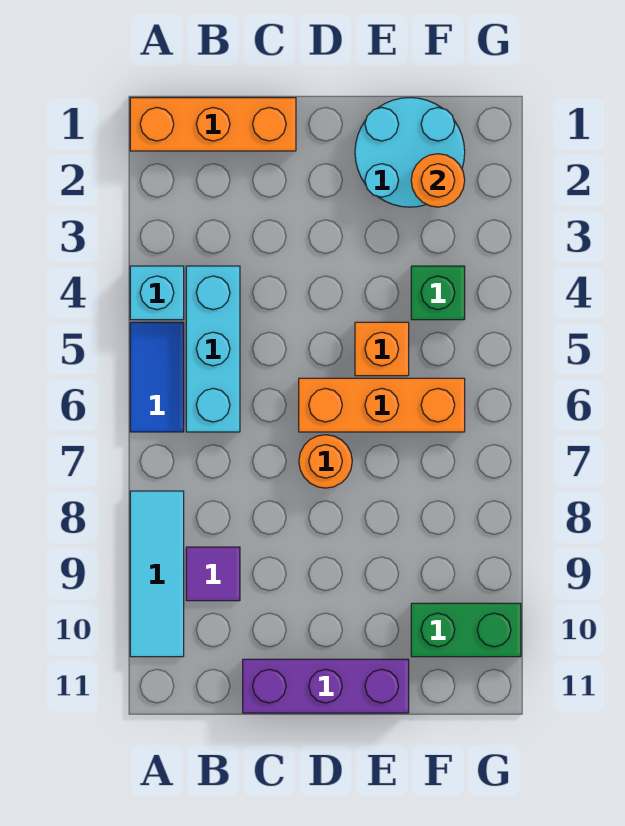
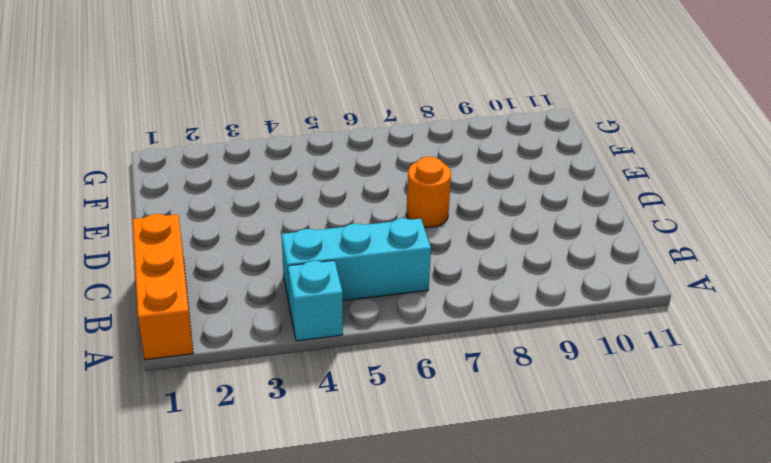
none -> blue 1x2 tile [130,322,184,432]
none -> cyan 1x3 tile [130,491,184,657]
none -> purple 1x1 tile [186,547,240,601]

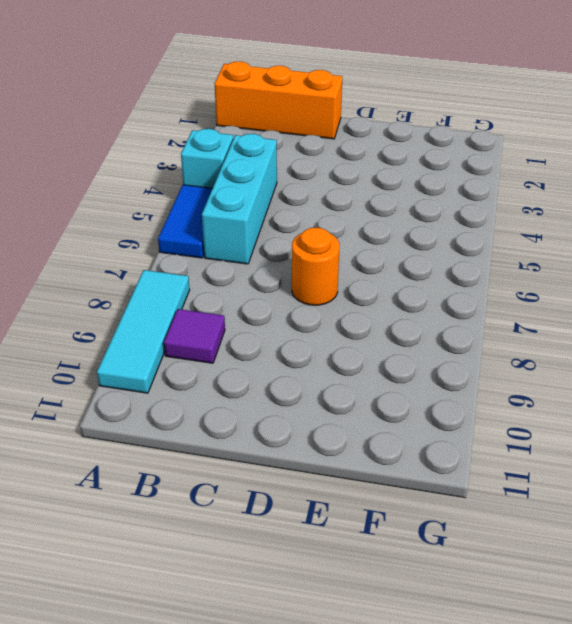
none -> purple 1x3 brick [243,659,409,713]
none -> orange 1x3 brick [299,378,465,432]
none -> cyan 2x2 round brick [355,98,465,207]

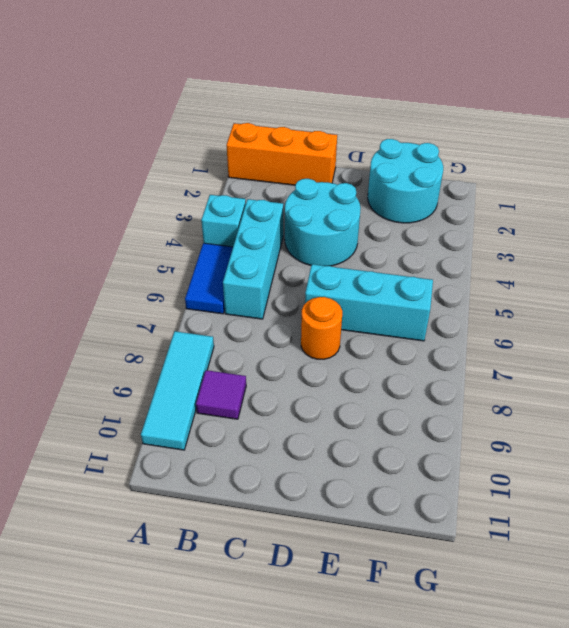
cyan 2x2 round brick [285,179,361,266] -> none
cyan 1x3 brick [305,264,433,341] -> orange 1x3 brick [299,378,465,432]
none -> purple 1x3 brick [243,659,409,713]
none -> orange 1x1 brick [355,322,409,376]
none -> green 1x1 brick [411,266,465,320]

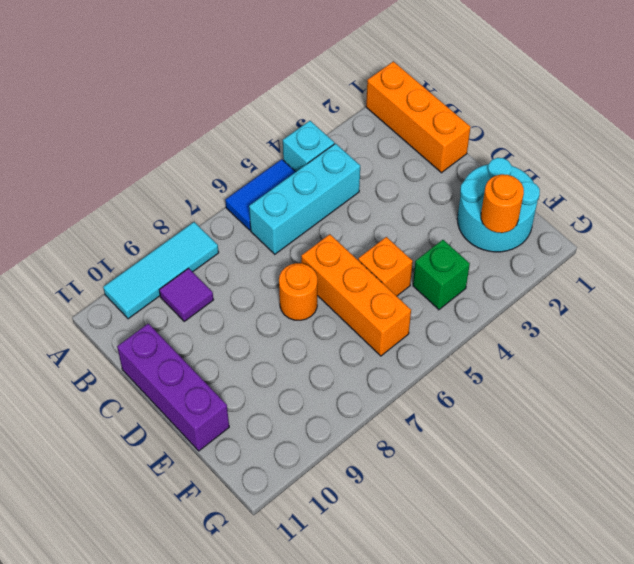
none -> green 1x2 brick [411,603,521,657]

